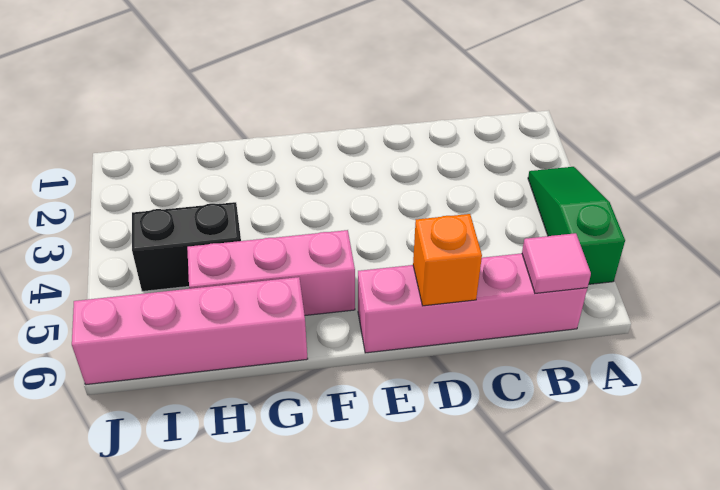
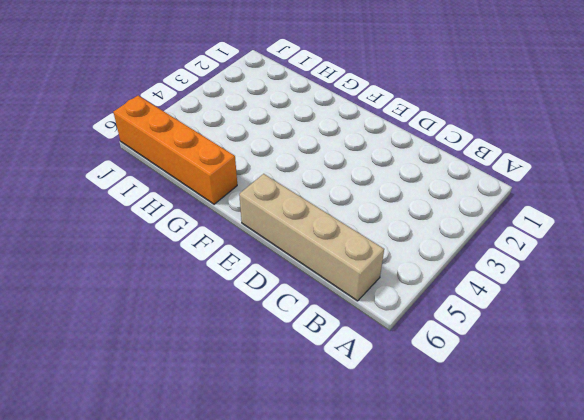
tan 1x4 brick [239,174,384,301] -> pink 1x4 brick [358,253,587,353]
orange 1x4 brick [113,96,237,204] -> pink 1x4 brick [72,277,308,385]
none -> green 1x3 slope [528,167,625,284]
none -> pink 1x3 brick [187,230,355,315]

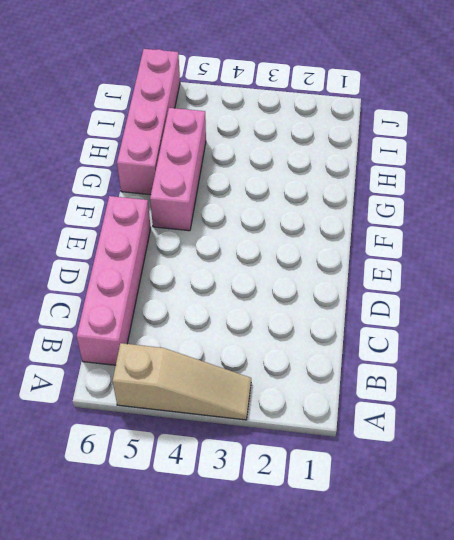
tan 1x3 slope [112,343,251,420] -> green 1x3 slope [528,167,625,284]
none -> black 1x2 brick [132,202,241,291]
none -> pink 1x1 tile [522,233,591,293]

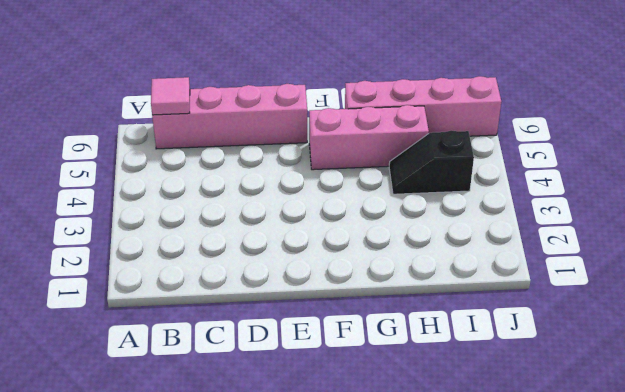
black 1x2 slope [389,130,474,194] -> black 1x2 brick [132,202,241,291]
none -> green 1x3 slope [528,167,625,284]
none -> orange 1x1 brick [413,214,482,306]

